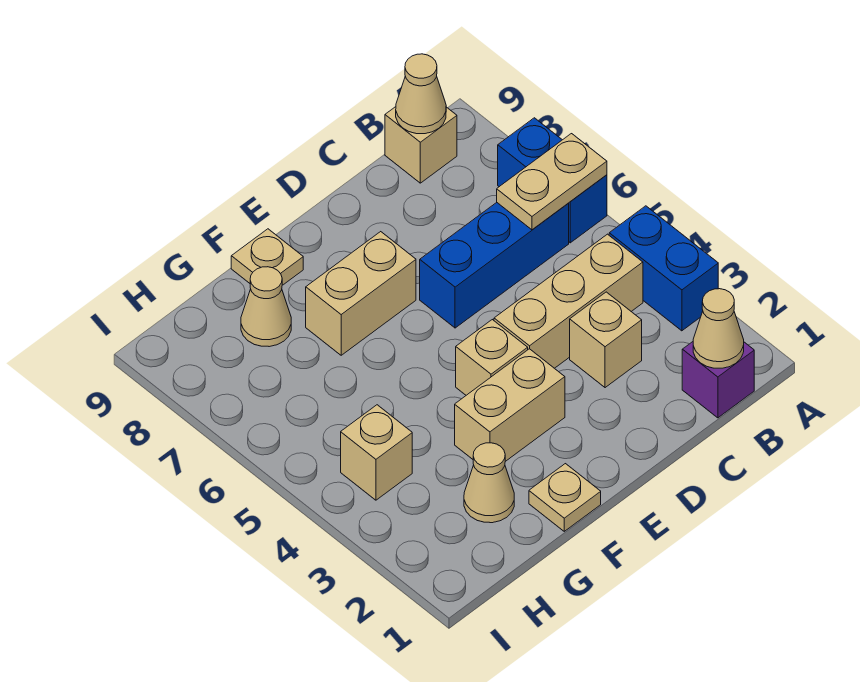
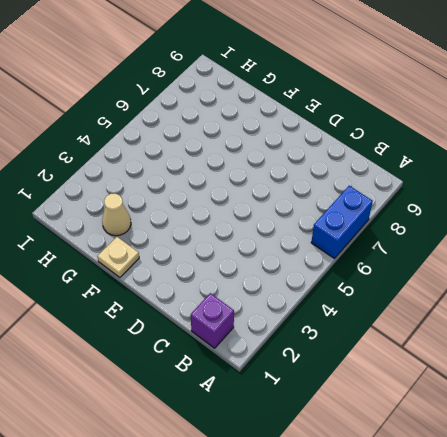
none -> blue 1x2 brick [609,206,718,331]
none -> tan 1x3 brick [494,234,643,368]
none -> blue 1x3 brick [420,203,569,328]

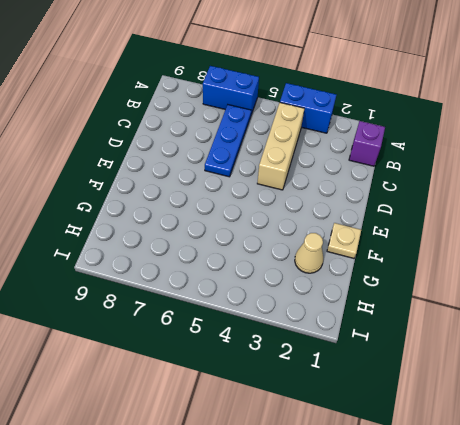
blue 1x3 plate [205,105,251,177] -> blue 1x3 brick [420,203,569,328]
none -> tan 1x1 brick [385,107,457,183]
none -> tan 1x1 brick [570,292,642,388]
none -> tan 1x2 brick [455,349,565,461]

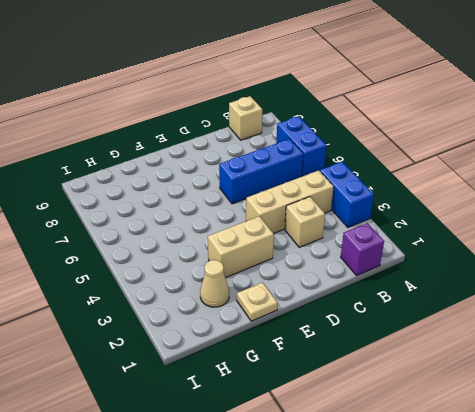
none -> tan 1x1 brick [456,320,528,395]
none -> tan 1x2 brick [306,232,416,355]
none -> tan 1x1 plate [231,229,303,285]

